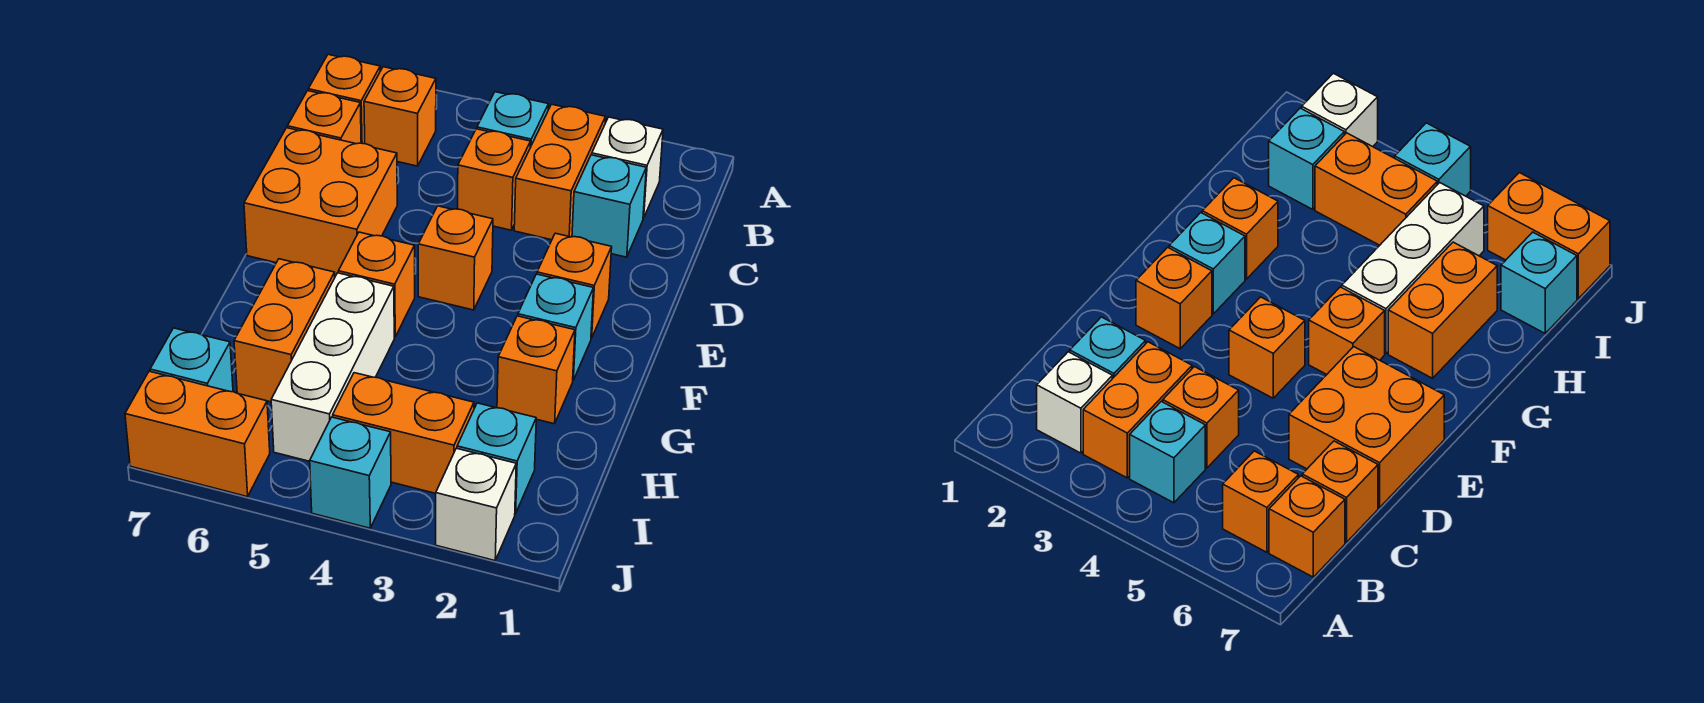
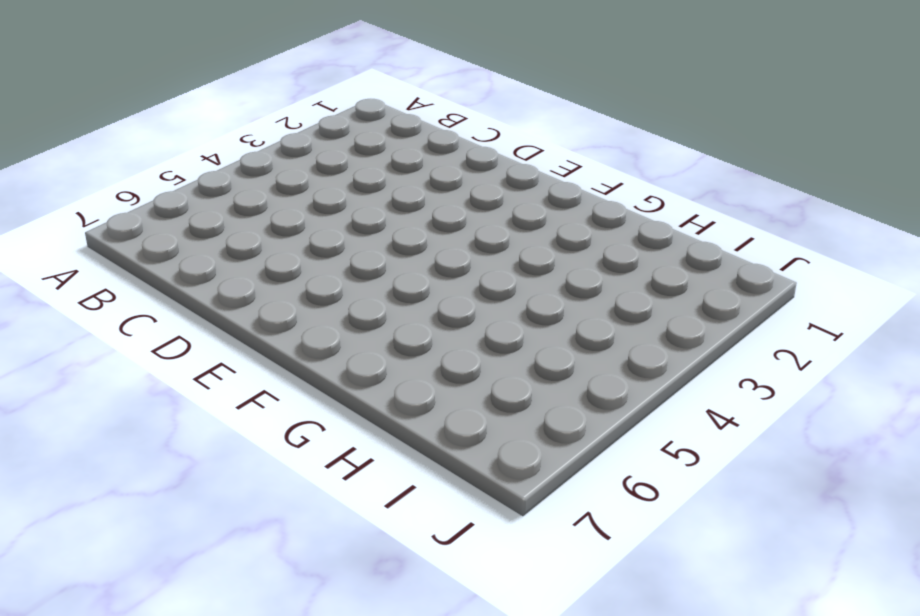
none -> white 1x1 brick [592,117,663,218]
none -> orange 1x2 brick [514,104,606,240]
none -> cyan 1x1 brick [477,92,549,147]

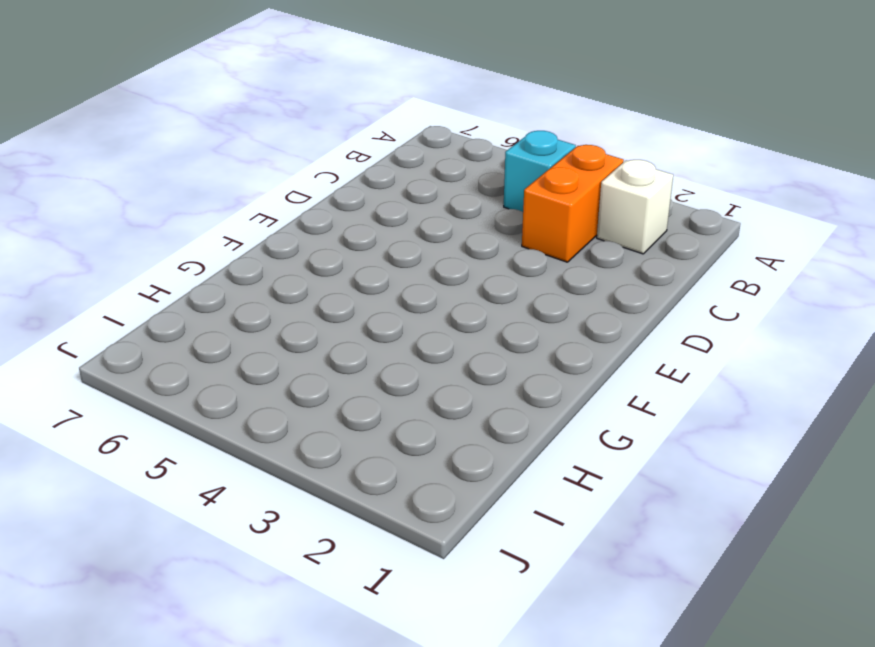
none -> orange 1x1 brick [364,67,436,166]
none -> orange 1x1 brick [308,54,380,144]
none -> cyan 1x1 brick [572,155,646,257]

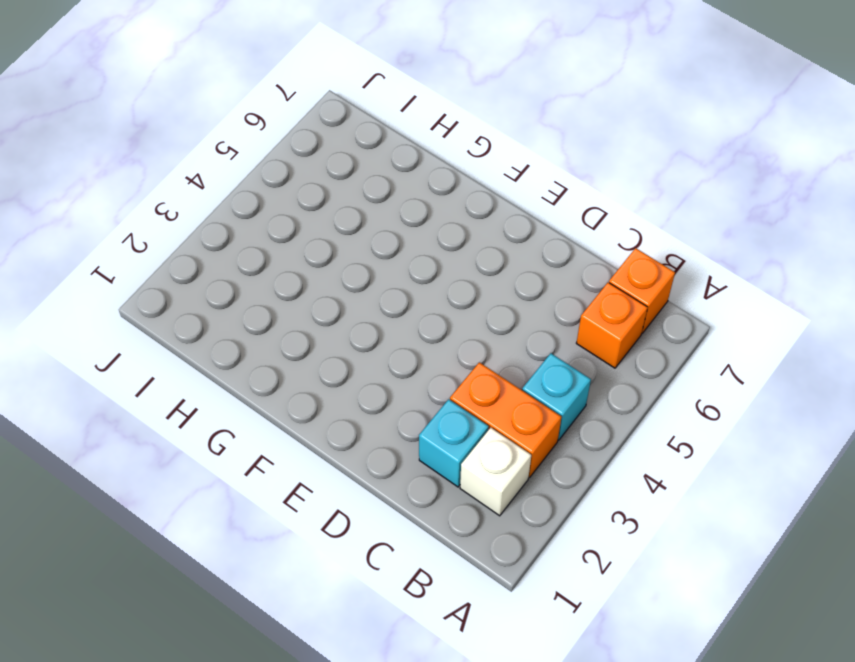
none -> orange 1x1 brick [458,129,531,230]
none -> orange 1x1 brick [287,91,361,144]
none -> orange 2x2 brick [244,128,397,276]

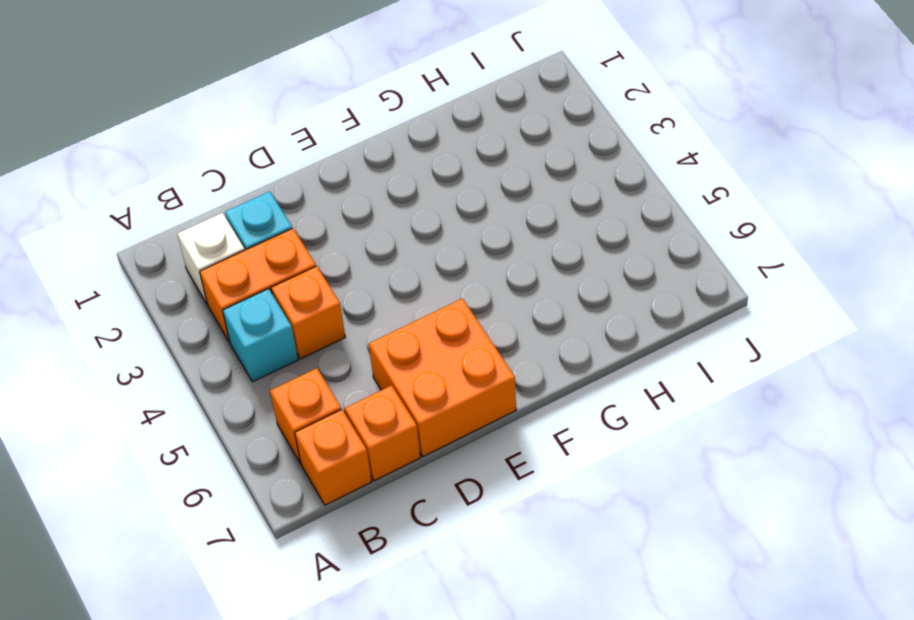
none -> orange 1x1 brick [537,233,612,338]
none -> orange 1x1 brick [418,206,493,310]
none -> cyan 1x1 brick [518,274,594,380]

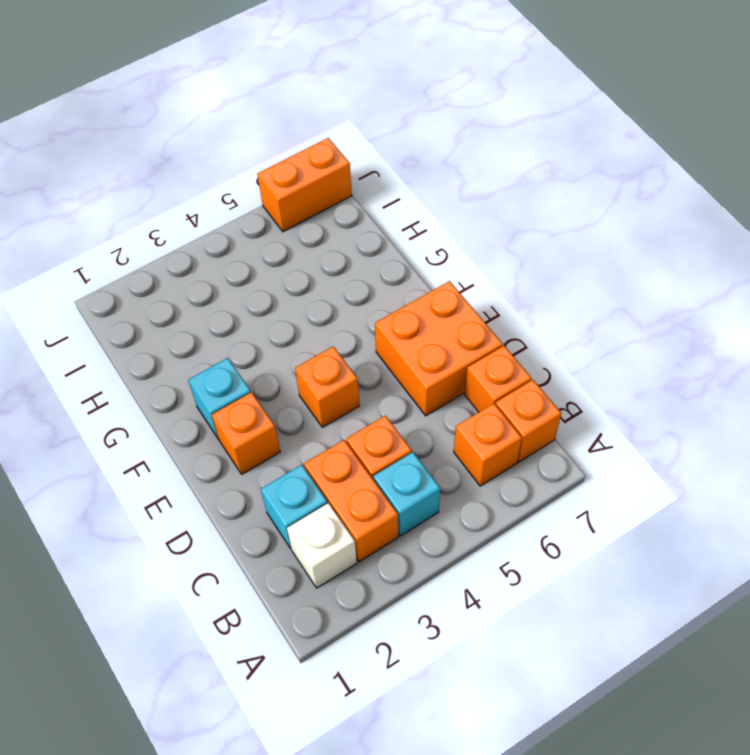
none -> orange 1x1 brick [338,232,415,337]
none -> orange 1x1 brick [497,316,575,424]
none -> white 1x3 brick [271,273,394,461]

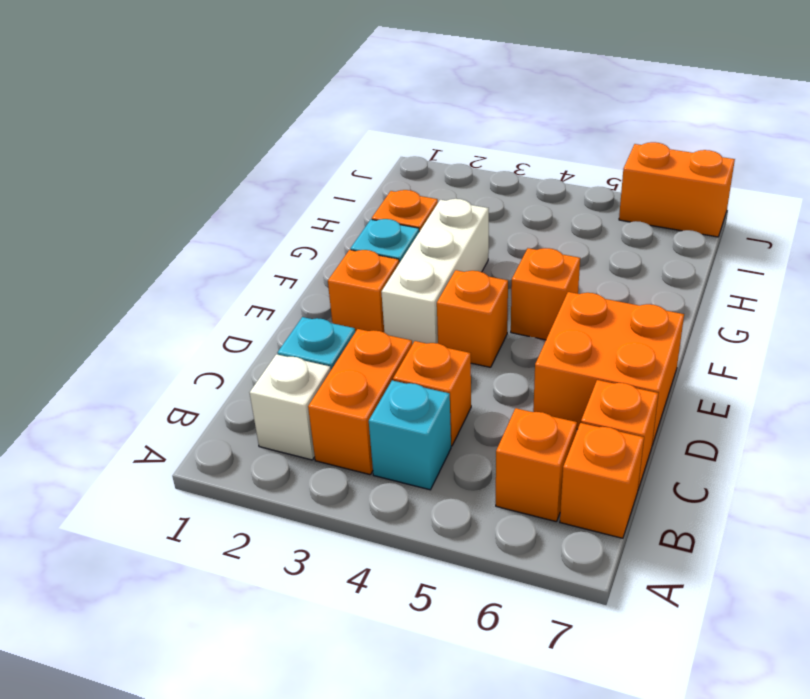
white 1x3 brick [381,199,489,345] -> white 1x3 brick moved to [271,273,394,461]
none -> orange 1x2 brick [234,259,335,402]
none -> cyan 1x1 brick [457,403,536,514]
none -> orange 1x2 brick [333,373,474,493]

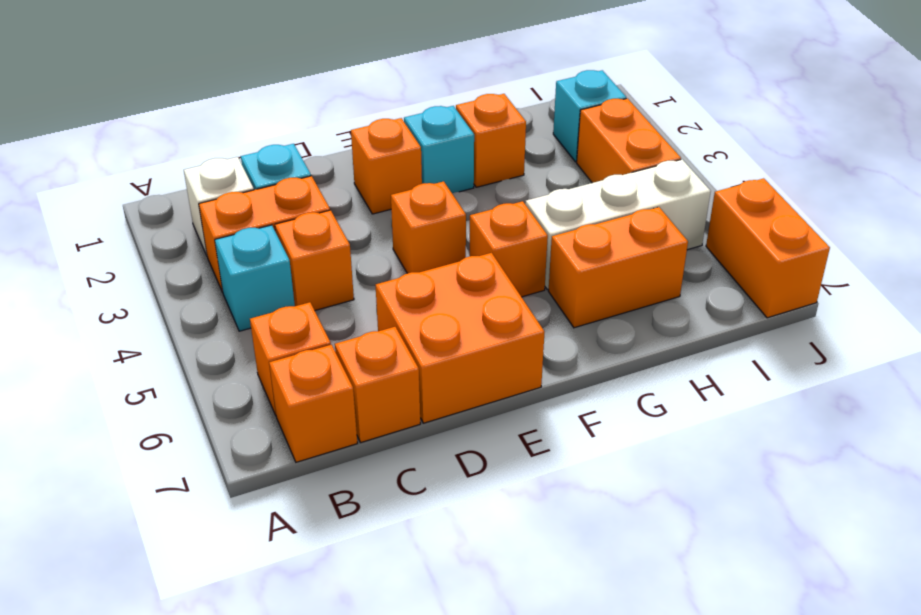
none -> cyan 1x1 brick [150,328,233,392]
none -> white 1x1 brick [436,448,516,561]
none -> cyan 1x1 brick [310,417,391,528]

